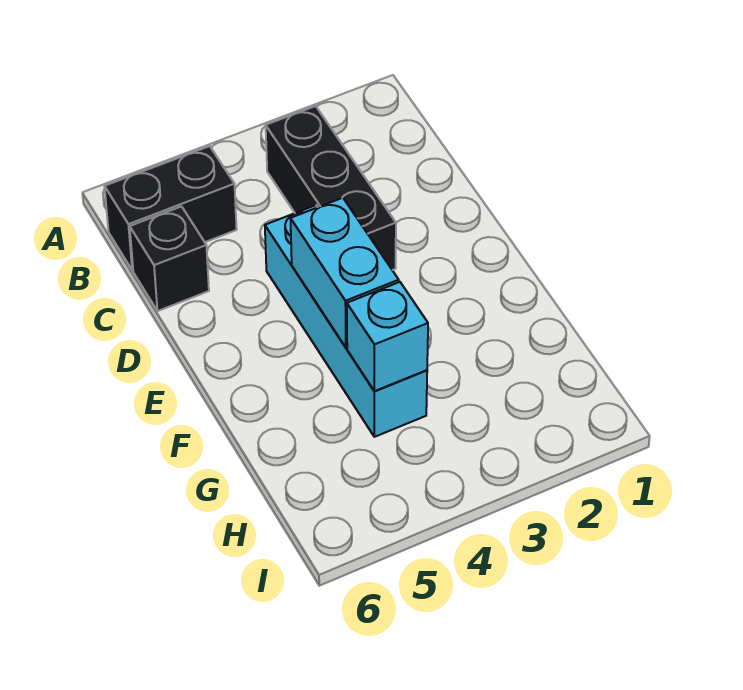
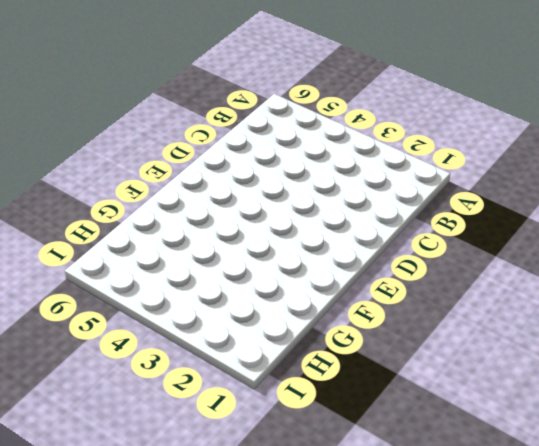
none -> black 1x3 brick [266,106,396,270]
none -> black 1x2 brick [105,146,237,270]

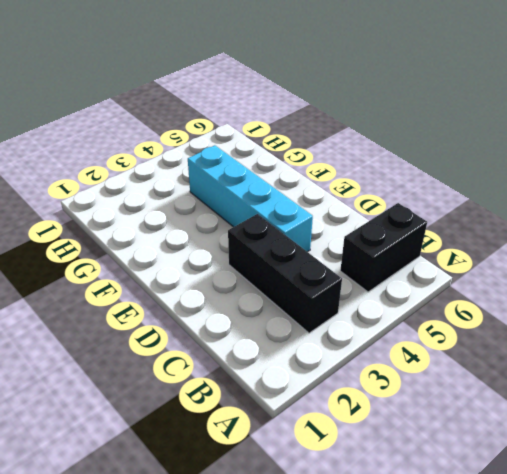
none -> black 1x1 brick [130,206,209,311]
none -> cyan 1x2 brick [290,198,399,348]

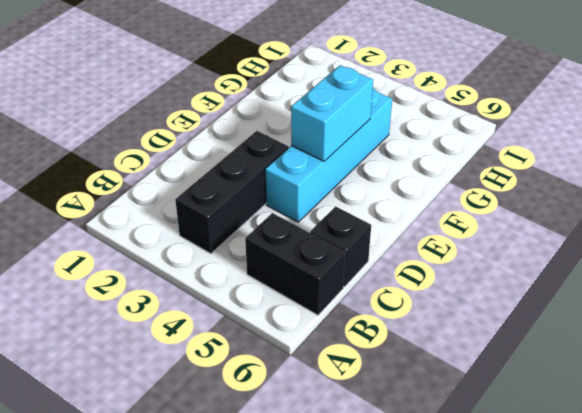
none -> cyan 1x1 brick [347,282,428,391]

